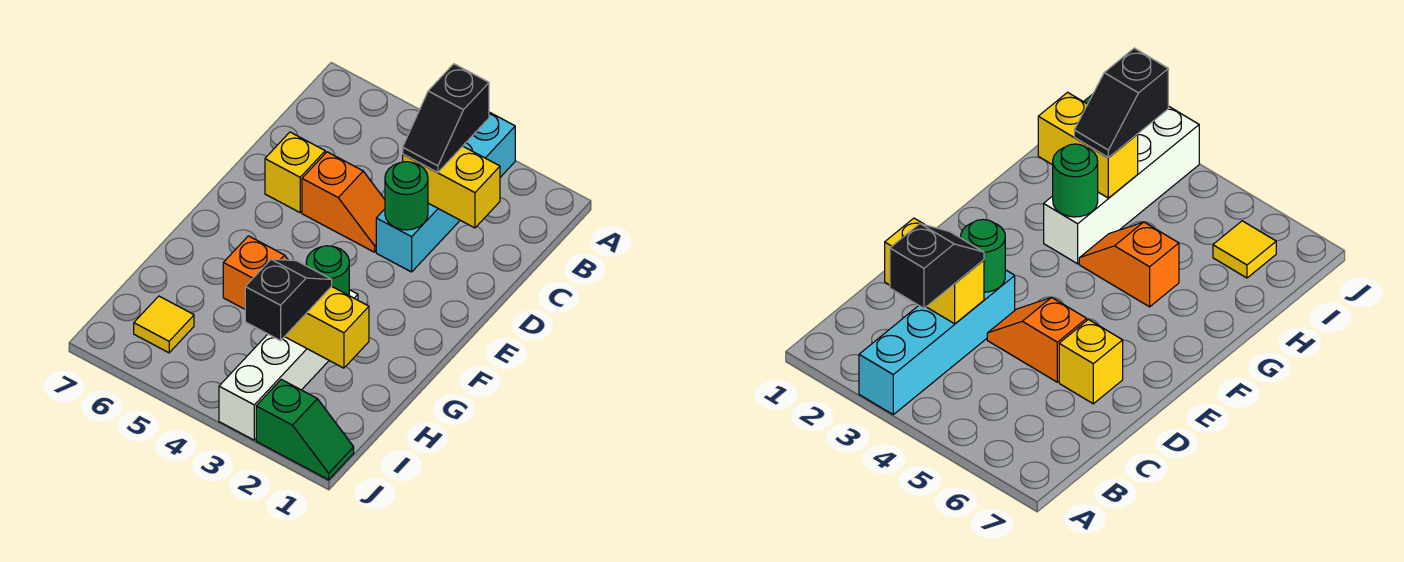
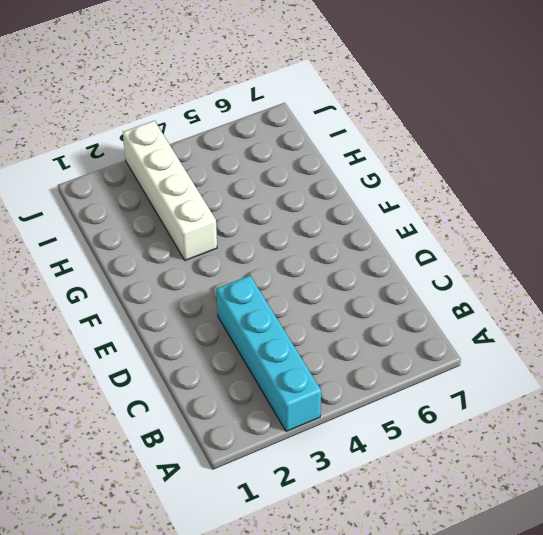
none -> orange 1x2 slope [302,152,385,252]
none -> yellow 1x1 brick [265,132,325,212]
none -> orange 1x2 slope [223,236,288,309]

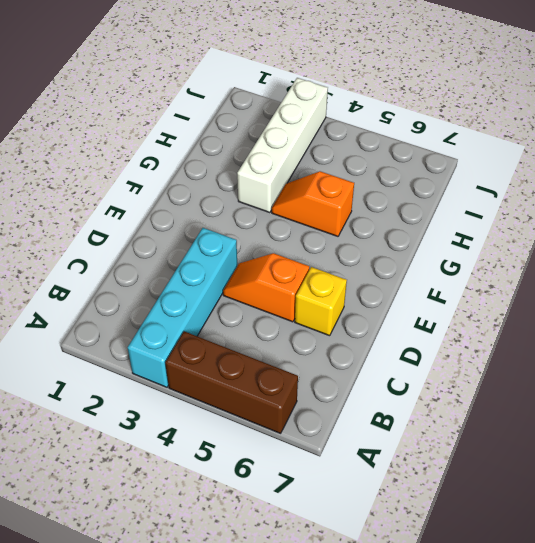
brown 1x3 brick [165,331,298,433] -> none
none -> yellow 1x1 tile [134,296,194,353]
none -> green 1x2 slope [256,379,354,480]
none -> yellow 1x2 brick [403,146,500,228]

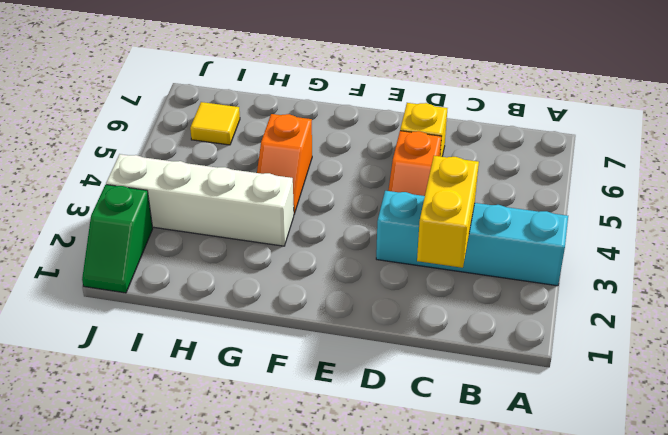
none -> green 1x1 round brick [385,162,428,230]
none -> green 1x1 round brick [306,246,349,295]
none -> yellow 1x2 brick [285,286,369,368]

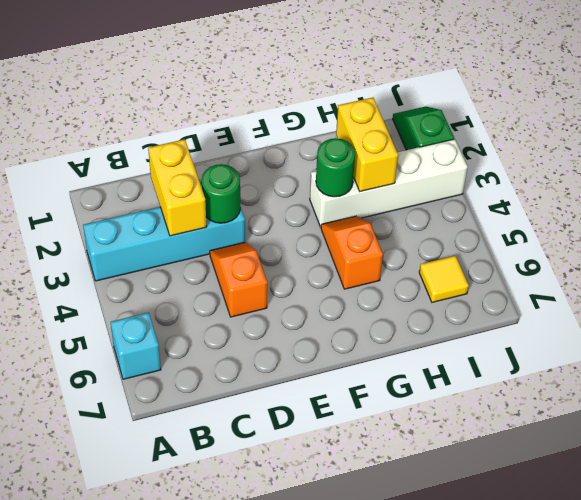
cyan 1x1 brick [111,313,161,379] -> none
none -> yellow 1x1 brick [265,132,325,212]
none -> black 1x2 slope [403,64,489,173]
none -> black 1x2 slope [245,259,332,341]

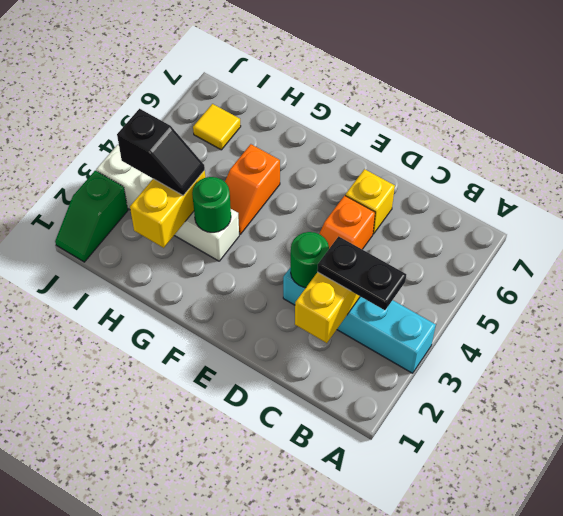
black 1x2 plate [317,236,406,310] -> black 1x2 slope [403,64,489,173]

